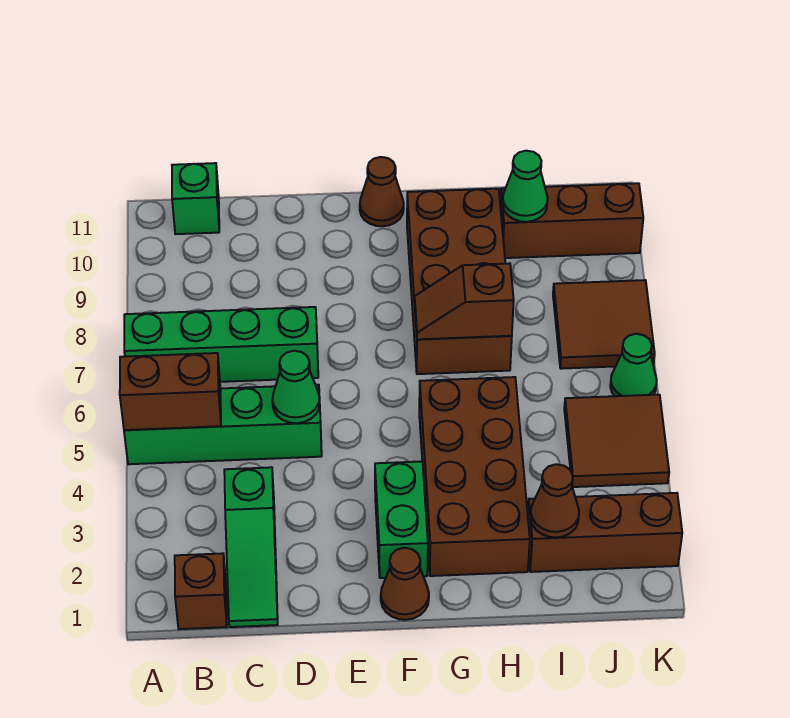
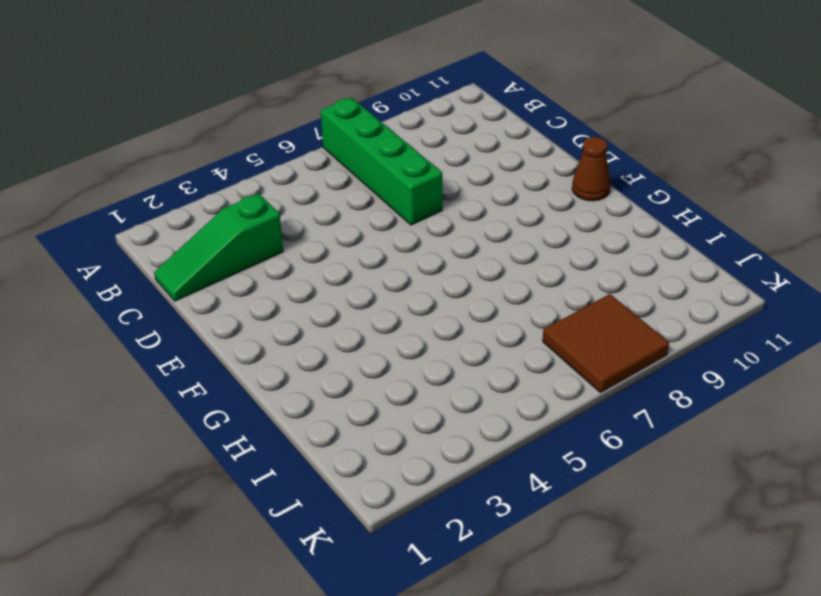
none -> green 1x4 brick [124,385,322,464]
none -> brown 1x1 brick [175,553,227,629]
none -> green 1x1 brick [172,163,219,234]

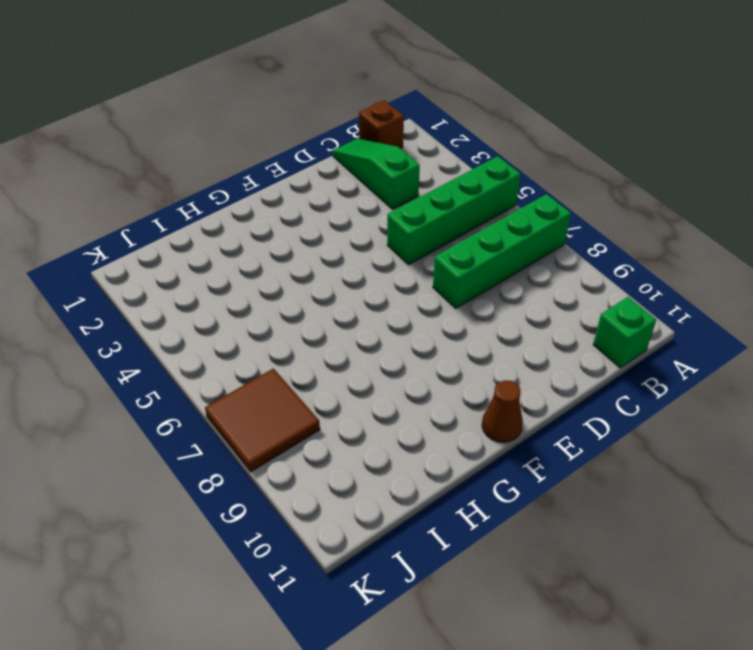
none -> brown 1x1 cone [381,548,429,620]
none -> green 1x2 brick [375,461,428,578]
none -> brown 2x4 brick [419,377,530,576]

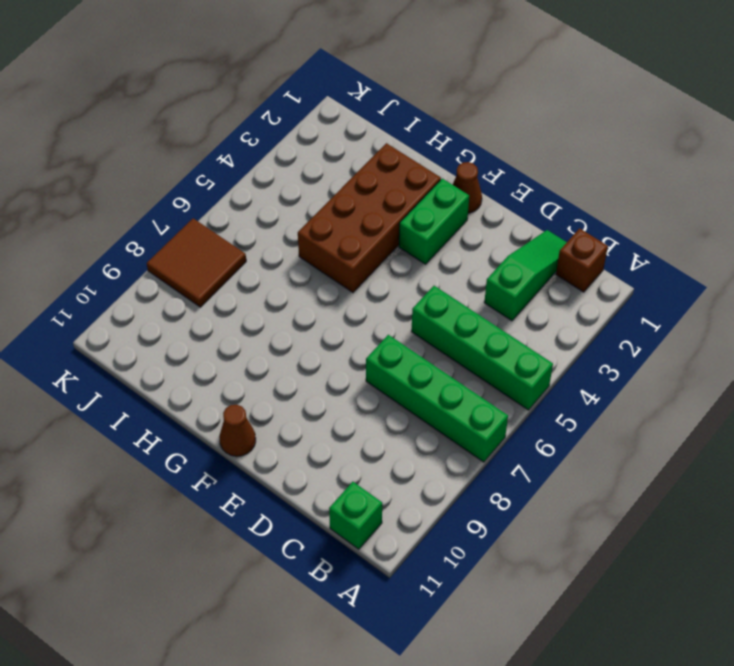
none -> brown 2x4 brick [407,189,512,374]
none -> brown 1x3 brick [528,493,682,572]
none -> brown 1x3 brick [500,183,643,258]

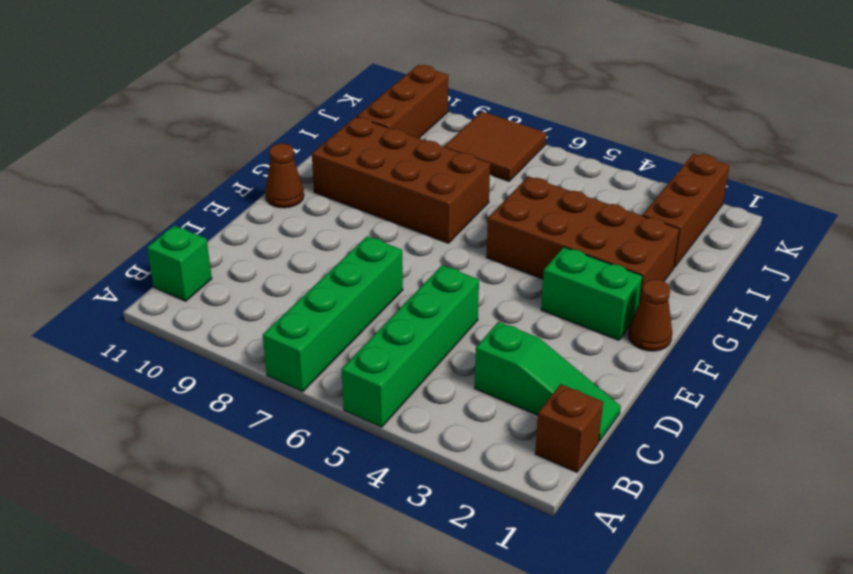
none -> brown 2x2 tile [564,395,669,487]
none -> green 1x1 cone [610,334,657,396]
none -> brown 1x2 brick [120,353,221,430]

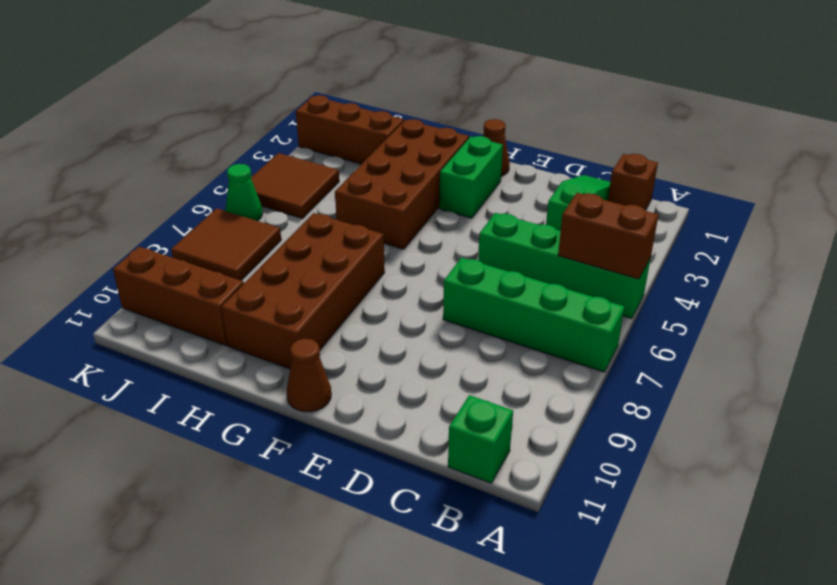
none -> green 1x1 cone [272,351,320,423]
none -> brown 1x2 slope [415,263,514,339]
none -> brown 1x1 cone [531,464,579,538]

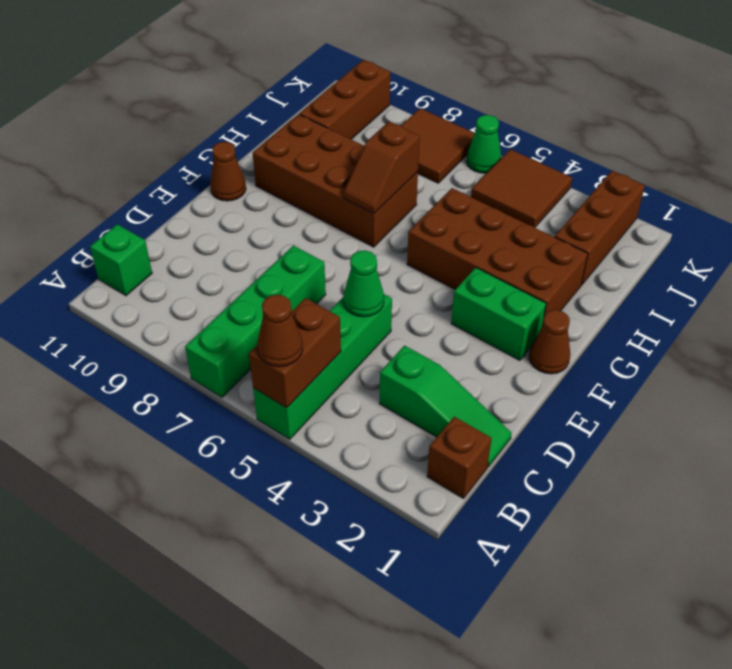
brown 1x1 cone [257,295,303,367] -> brown 1x1 cone moved to [531,464,579,538]
none -> green 1x1 cone [503,151,548,222]

